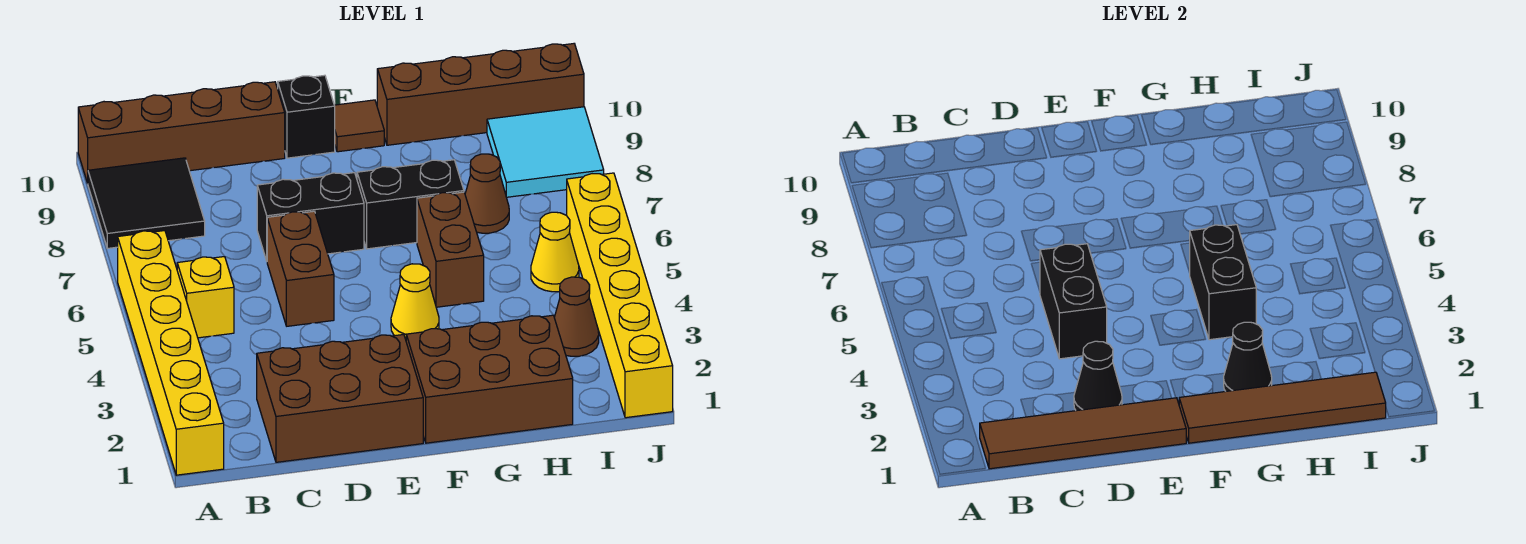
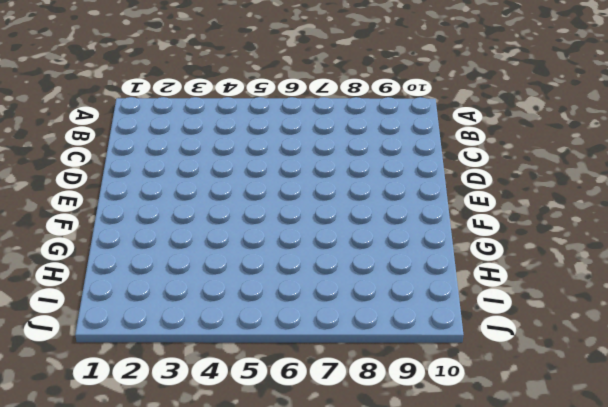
none -> yellow 1x6 brick [118,231,224,475]
none -> black 2x2 tile [88,158,205,248]
none -> brown 1x4 brick [78,82,285,183]

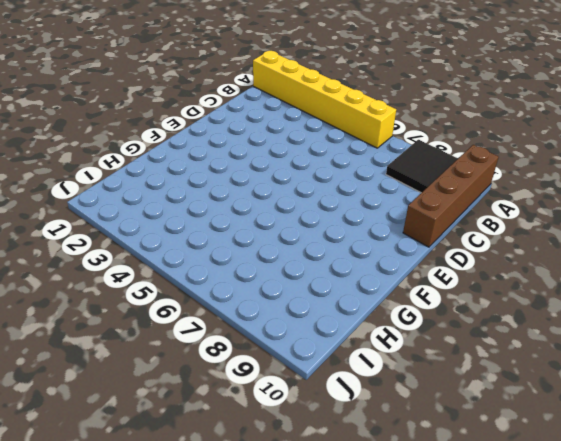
none -> yellow 1x1 brick [177,257,234,338]
none -> brown 2x3 brick [257,335,423,462]
none -> brown 1x2 brick [267,211,334,326]

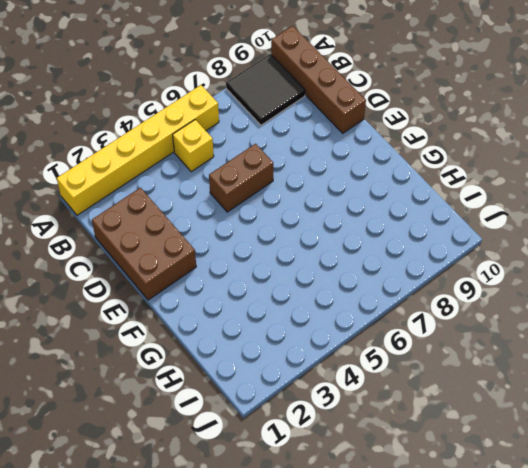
none -> black 1x2 brick [257,173,364,261]
none -> black 1x1 brick [278,75,335,158]
none -> brown 2x3 brick [406,315,573,443]

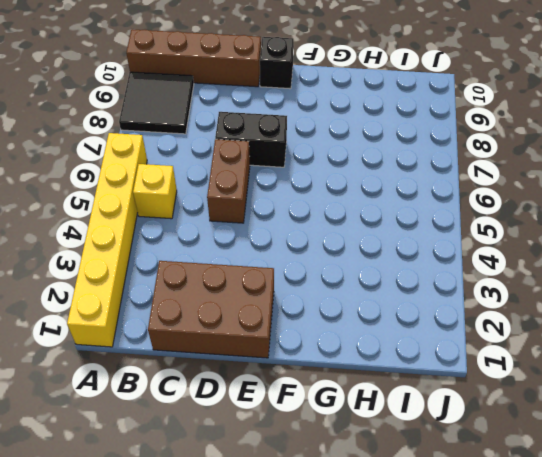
none -> brown 2x3 brick [406,315,573,443]
none -> yellow 1x1 cone [391,264,439,339]
none -> black 1x2 brick [357,160,464,249]

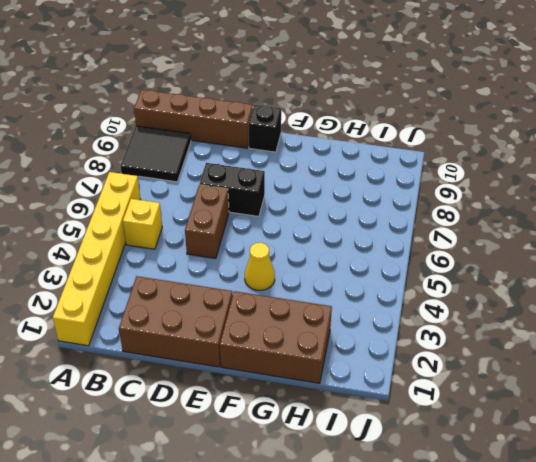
none -> black 1x2 brick [357,160,464,249]
none -> brown 1x1 tile [334,100,384,152]
none -> brown 1x2 brick [417,192,484,307]

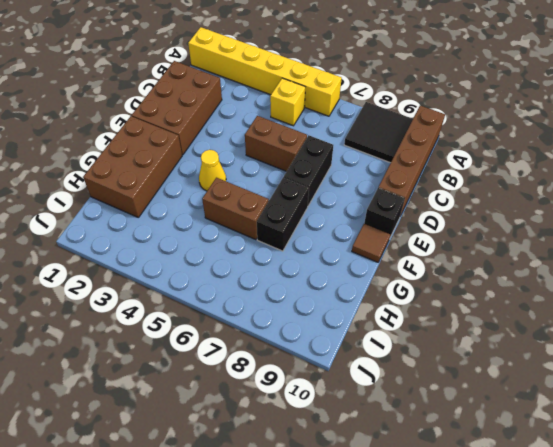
none -> brown 1x4 brick [377,44,584,145]
none -> brown 1x1 cone [465,154,509,233]
none -> brown 1x1 cone [554,277,599,356]

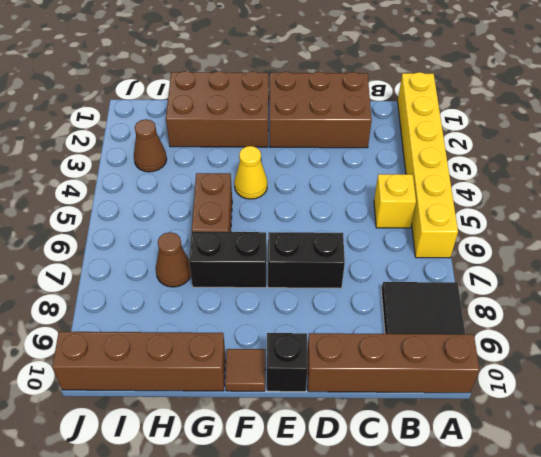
none -> brown 1x2 brick [267,211,334,326]
none -> yellow 1x1 cone [531,212,579,292]
none -> cyan 2x2 tile [487,107,604,197]

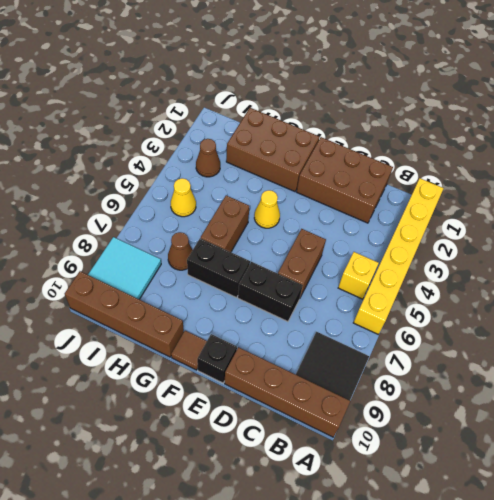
none -> yellow 1x6 brick [567,173,673,418]
none -> brown 1x4 tile [980,398,1186,469]
none -> black 1x1 cone [1074,341,1122,411]

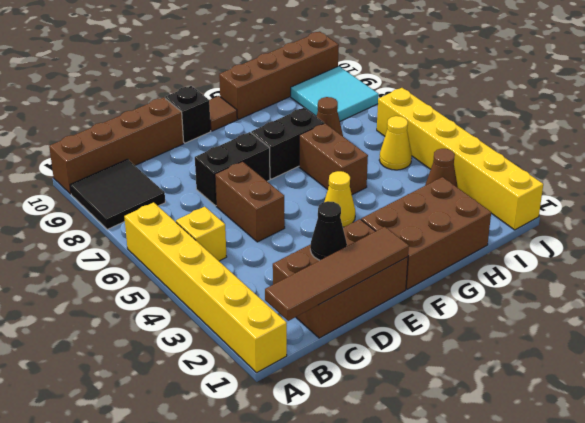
none -> black 1x2 brick [1040,244,1107,359]
none -> brown 1x4 tile [1179,372,1386,443]
none -> black 1x1 cone [1224,322,1272,391]

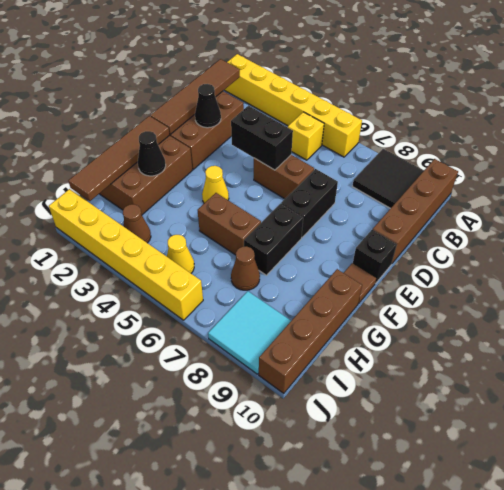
none -> black 1x2 brick [1189,225,1256,340]

